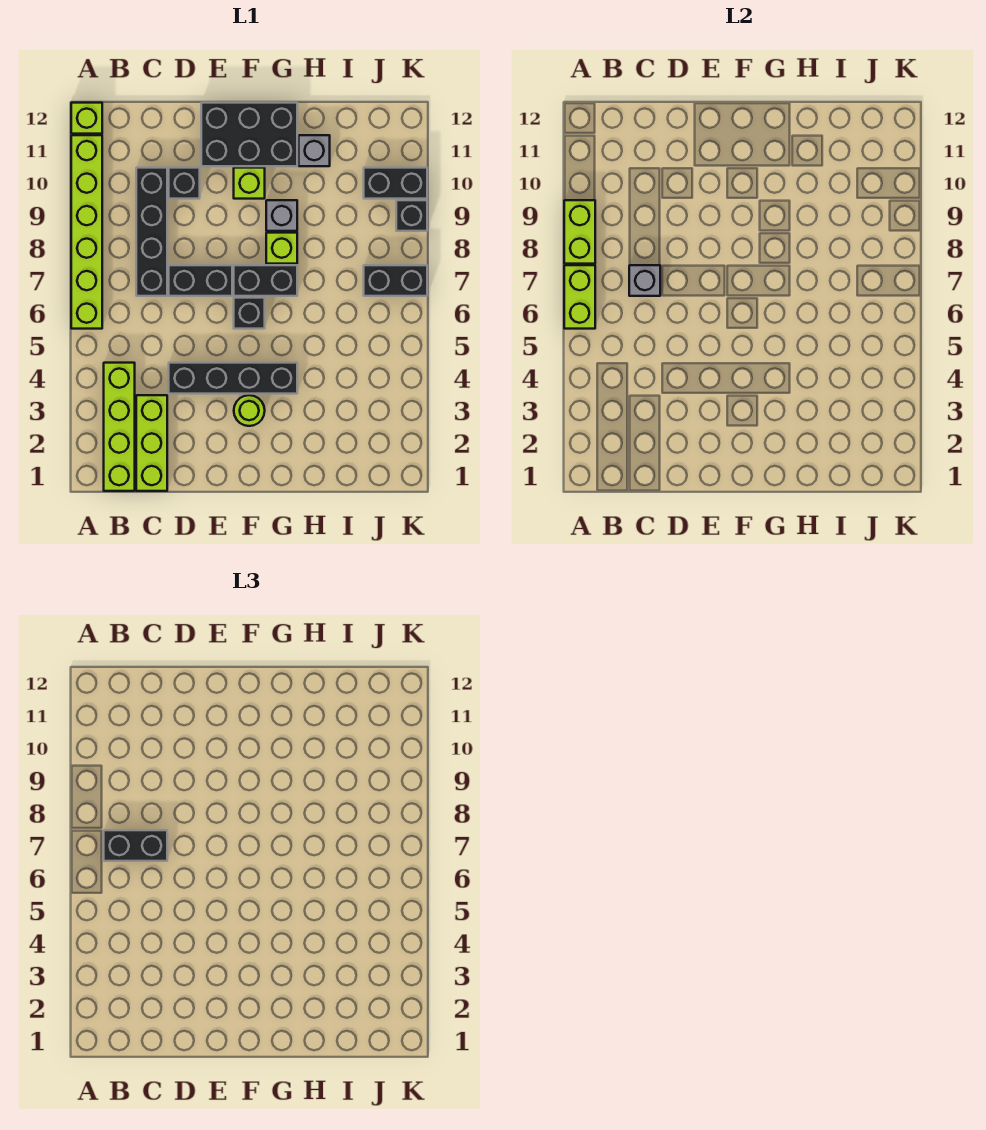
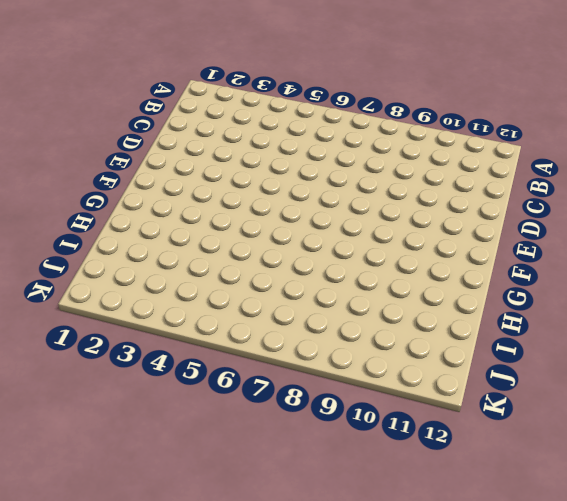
none -> lime 1x6 brick [71,135,102,329]
none -> lime 1x1 brick [71,103,102,134]
none -> lime 1x4 brick [104,363,135,491]

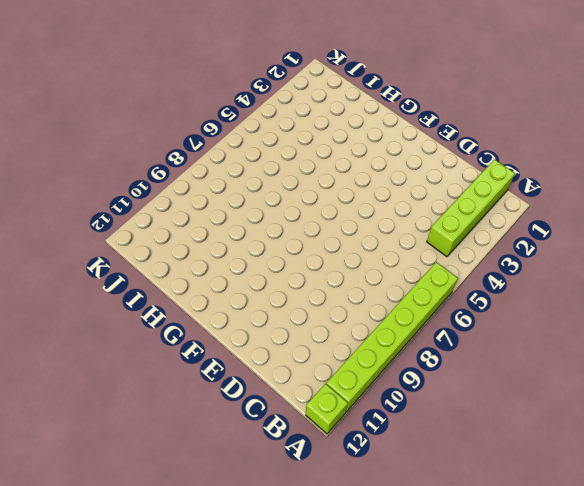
none -> lime 1x3 brick [136,395,167,491]
none -> black 1x4 brick [136,168,167,296]
none -> black 1x4 brick [169,363,297,394]

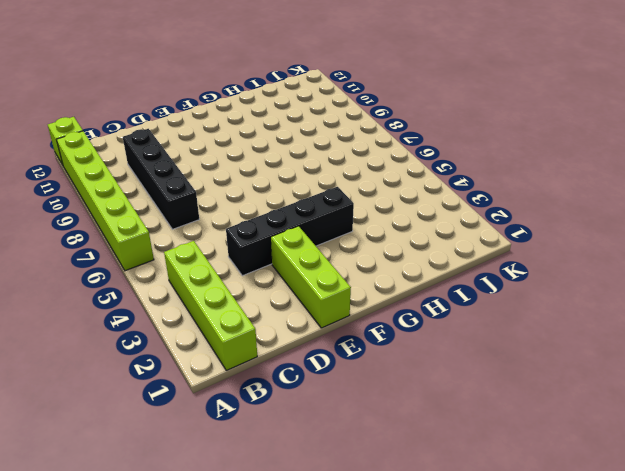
lime 1x3 brick [271,226,351,328] -> lime 1x3 brick moved to [136,395,167,491]
none -> black 1x2 brick [169,265,232,296]
none -> black 1x1 brick [169,168,200,199]
none -> black 2x3 brick [201,103,297,166]

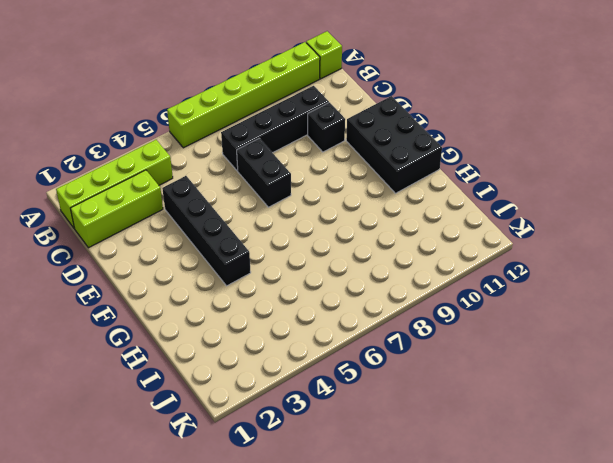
none -> lime 1x1 round brick [234,395,265,426]
none -> black 1x1 brick [234,298,265,329]
none -> black 1x2 brick [234,265,297,296]

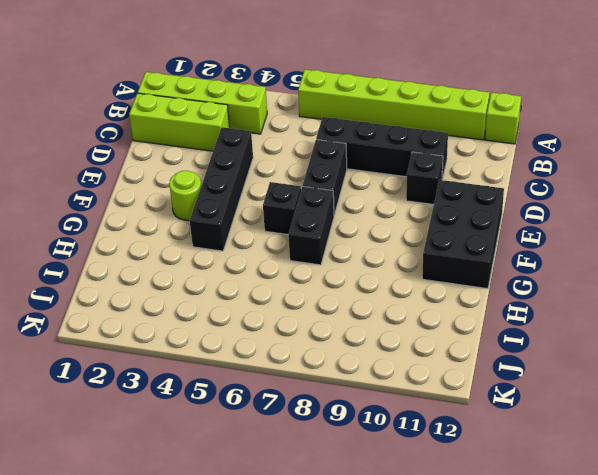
none -> lime 1x1 brick [234,168,265,199]
none -> lime 1x1 brick [266,233,297,264]
none -> grey 1x1 brick [266,200,297,231]

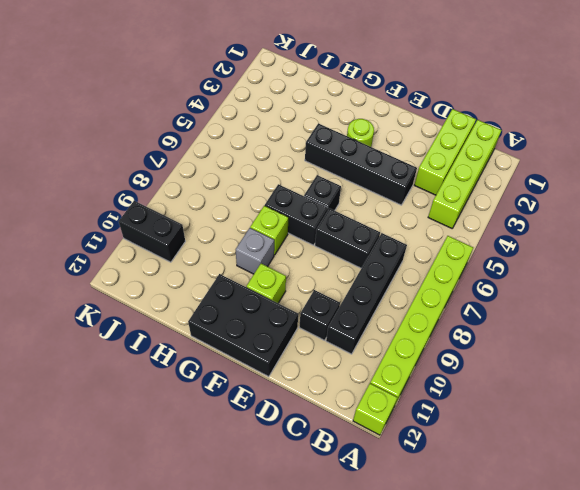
none -> grey 1x1 brick [299,135,330,166]
none -> black 1x2 brick [364,265,427,296]
none -> black 1x1 brick [396,200,427,231]

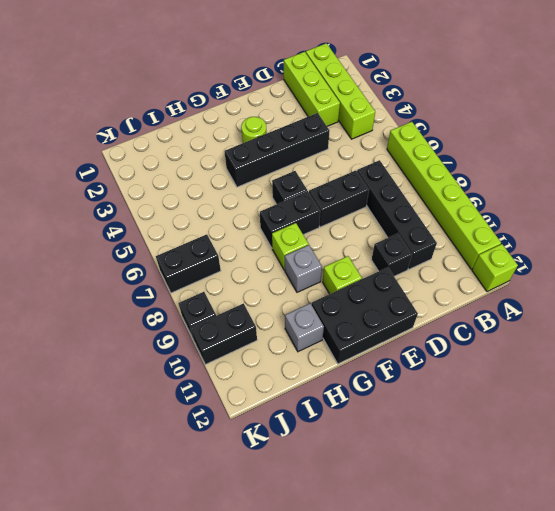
none -> lime 1x2 brick [564,265,595,329]
none -> lime 1x2 brick [564,200,595,264]
none -> grey 1x1 brick [629,265,660,296]

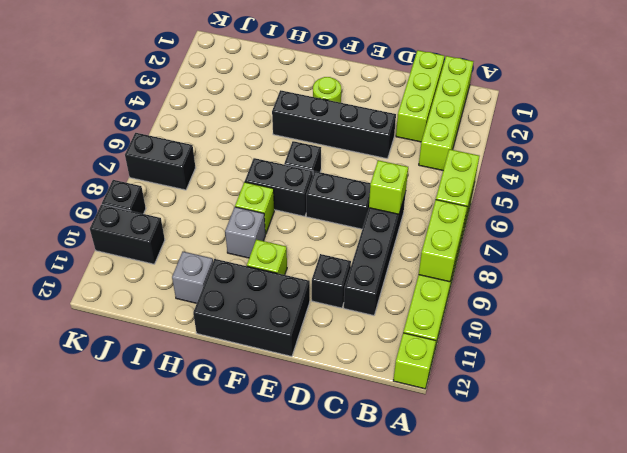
lime 1x1 brick [369,160,408,214] -> grey 1x1 brick [629,265,660,296]
none -> black 1x2 brick [104,830,167,861]

